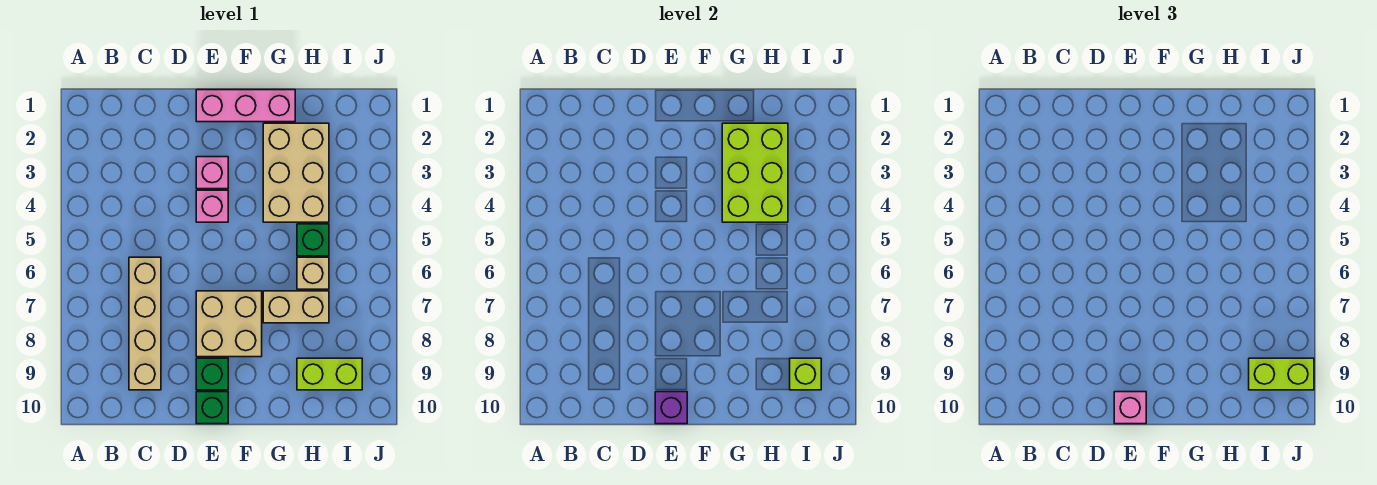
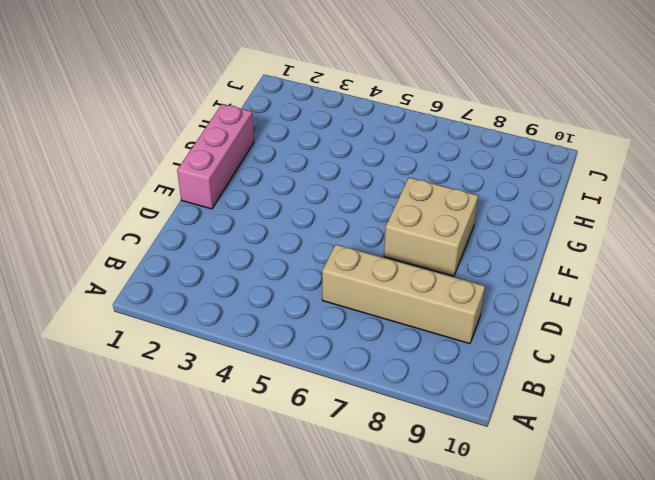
none -> pink 1x1 brick [196,157,228,189]
none -> pink 1x1 brick [196,190,228,222]
none -> green 1x1 brick [196,358,228,390]

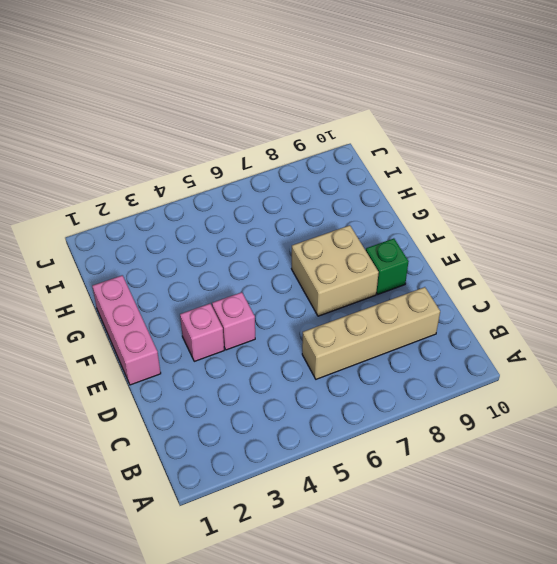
none -> green 1x1 brick [196,392,228,424]
none -> tan 2x3 brick [263,123,329,222]
none -> tan 1x2 brick [263,291,329,323]

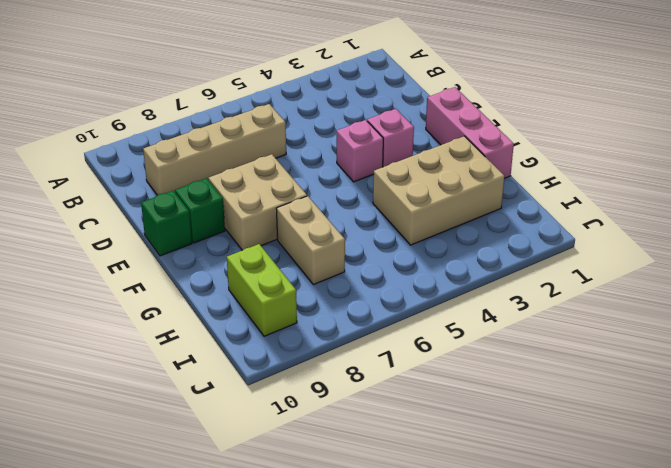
none -> green 1x1 brick [297,224,329,256]
none -> tan 1x1 brick [297,257,329,289]
none -> purple 1x1 brick [655,392,687,424]

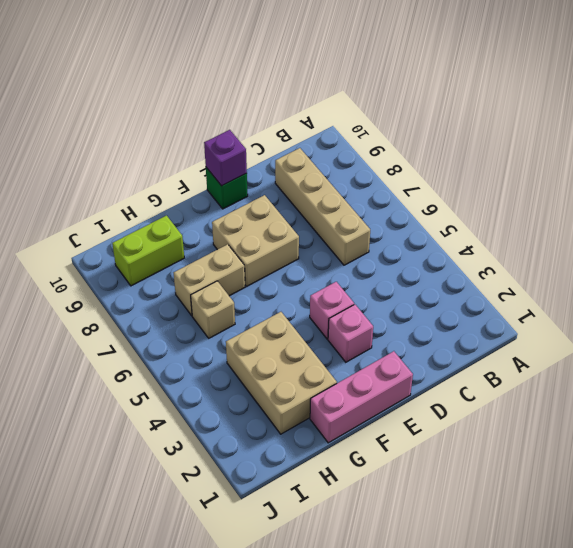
none -> green 1x1 brick [196,358,228,390]
none -> green 1x1 brick [297,224,329,256]
none -> lime 2x3 brick [722,123,788,222]

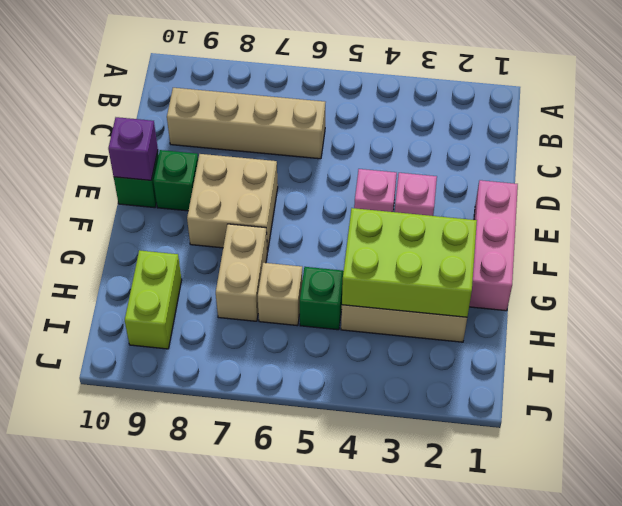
none -> lime 1x1 brick [790,358,821,390]
none -> pink 1x1 brick [1114,392,1146,424]
none -> lime 1x2 brick [1249,358,1314,390]

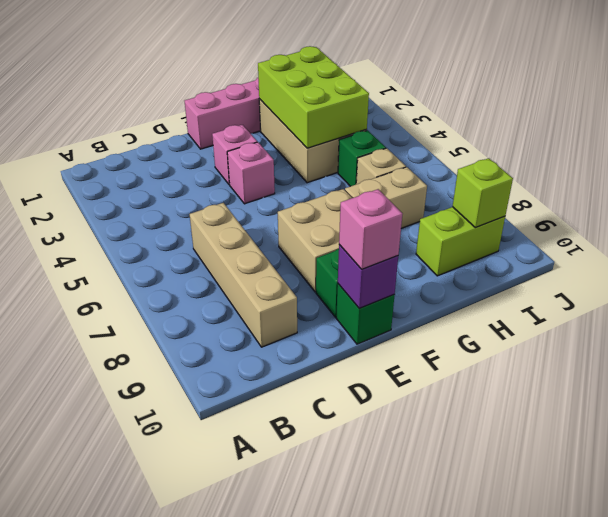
none -> lime 1x2 brick [1249,358,1314,390]

